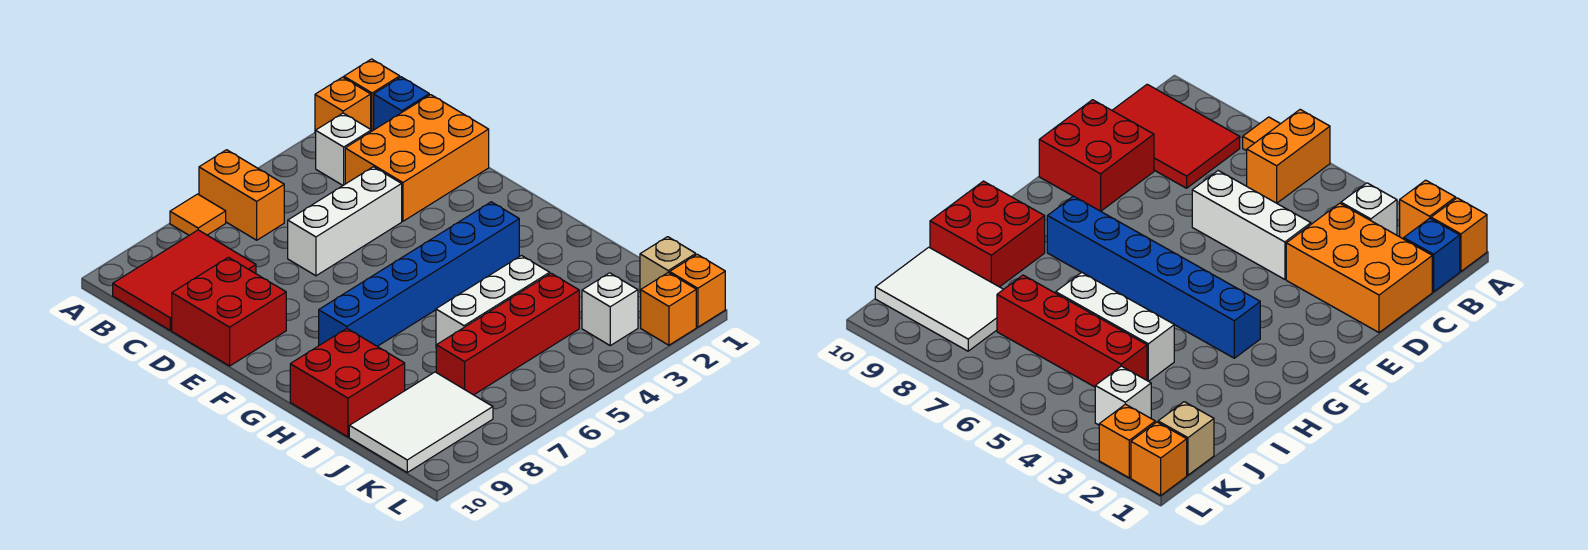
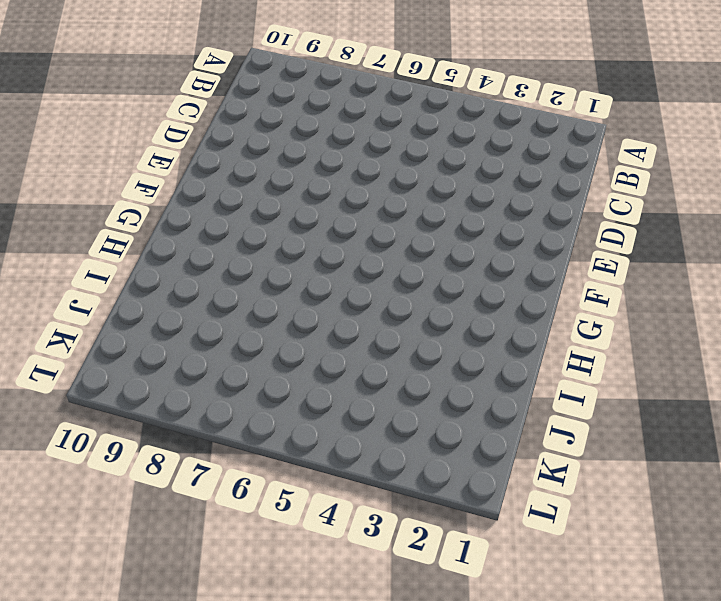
none -> orange 1x1 brick [344,59,400,131]
none -> orange 1x1 brick [315,77,371,134]
none -> orange 1x2 brick [199,150,284,240]

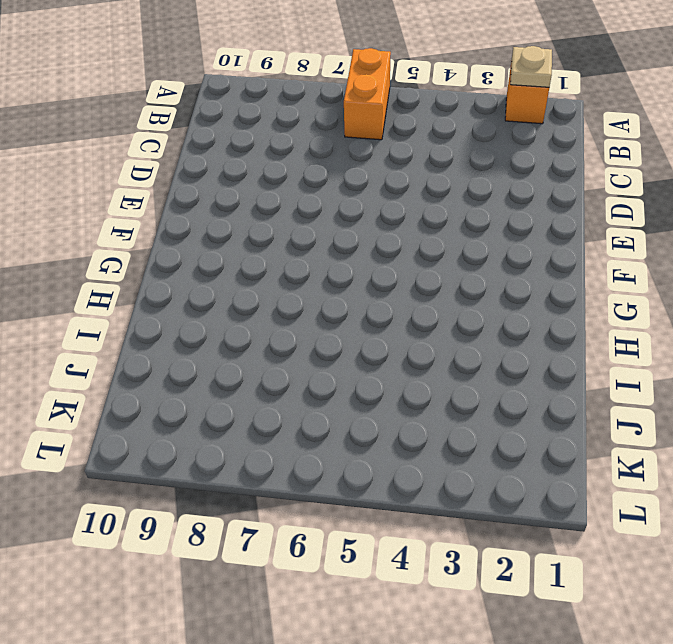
tan 1x1 plate [510,46,552,87] -> none
none -> orange 1x1 brick [344,59,400,131]
none -> orange 1x1 tile [170,194,226,235]
none -> blue 1x1 brick [374,77,429,130]

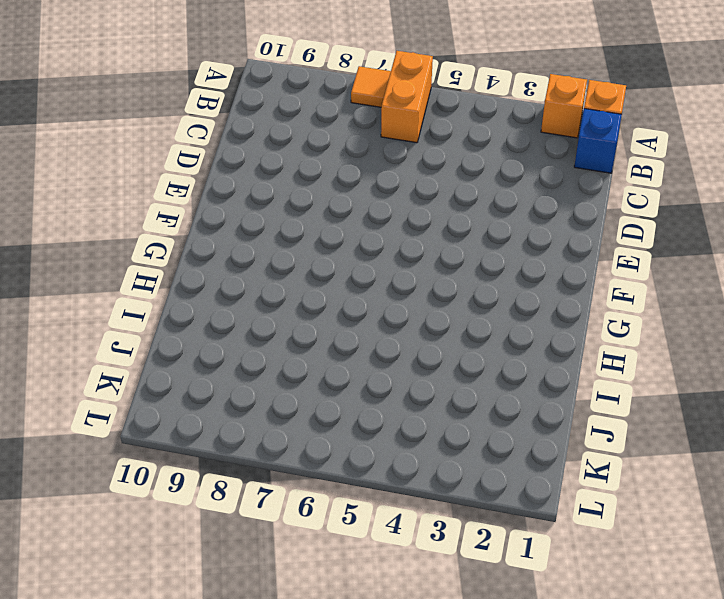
none -> white 1x1 brick [316,113,371,185]
none -> red 2x3 tile [113,230,256,330]
none -> orange 2x3 brick [345,95,489,221]

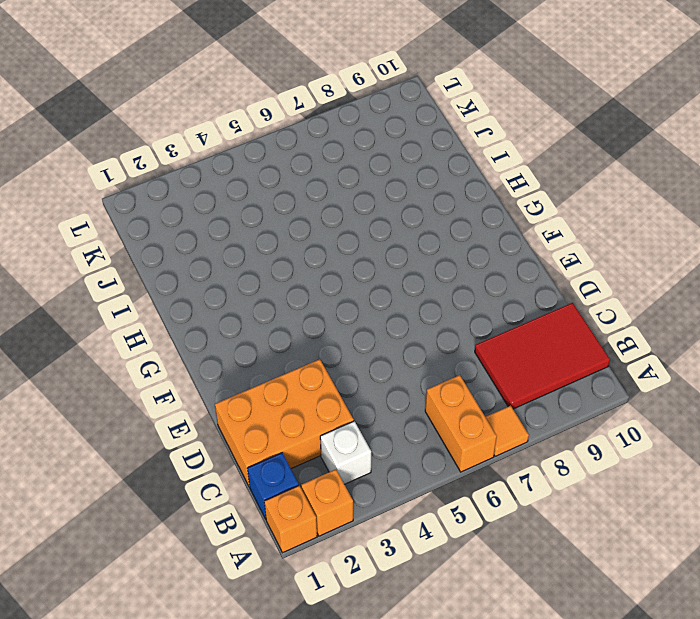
none -> white 1x3 brick [288,167,402,276]
none -> red 2x2 brick [172,257,286,366]
none -> blue 1x6 brick [319,202,519,346]

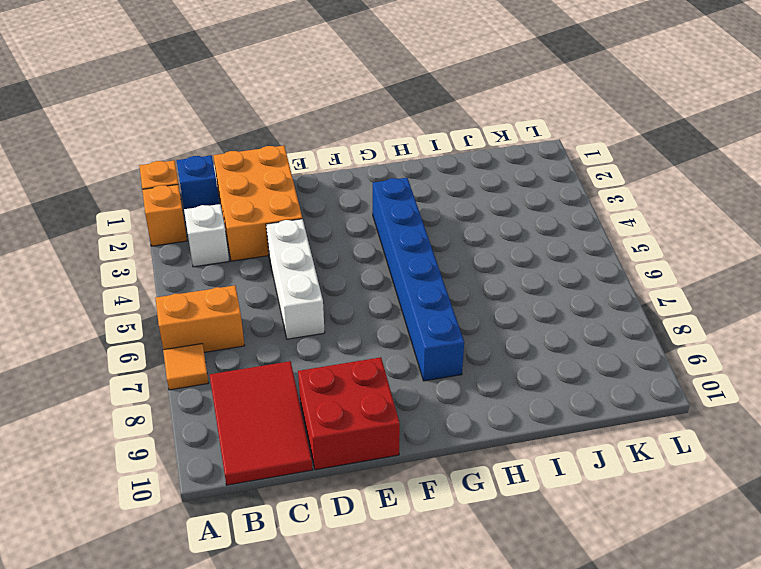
none -> red 2x2 brick [290,329,405,437]
none -> white 1x3 brick [436,256,550,345]
none -> red 1x4 brick [436,273,579,395]

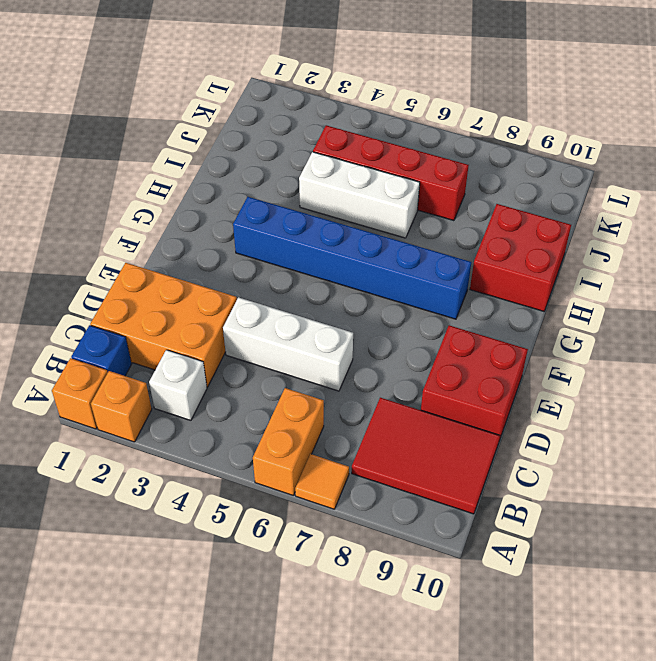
none -> white 2x3 tile [349,372,493,472]
none -> tan 1x1 brick [640,237,696,293]
none -> white 1x1 brick [582,273,638,345]

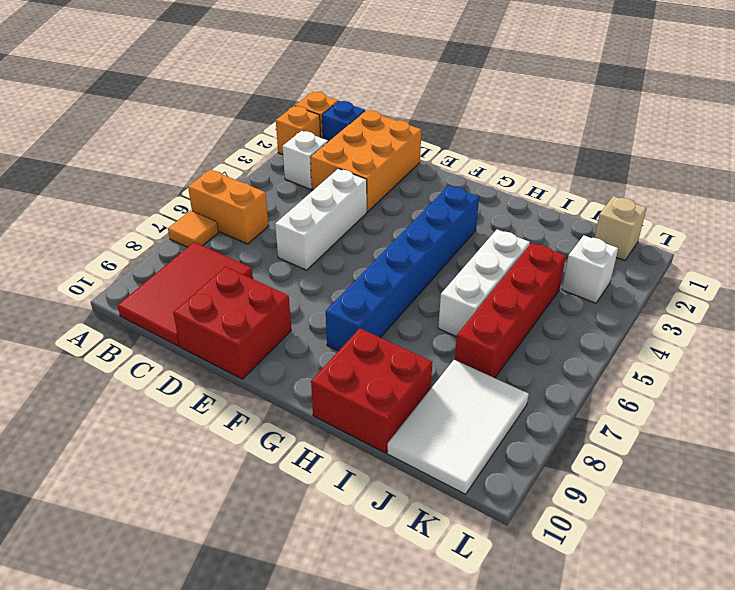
none -> orange 1x1 brick [670,254,725,327]
none -> orange 1x1 brick [641,273,696,345]

